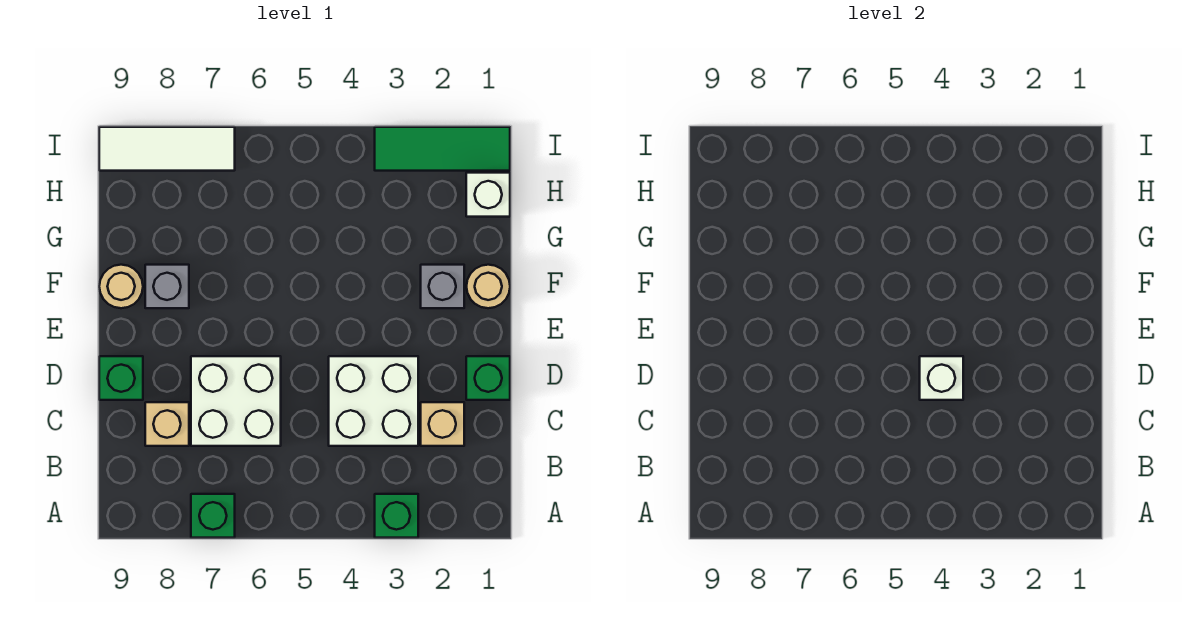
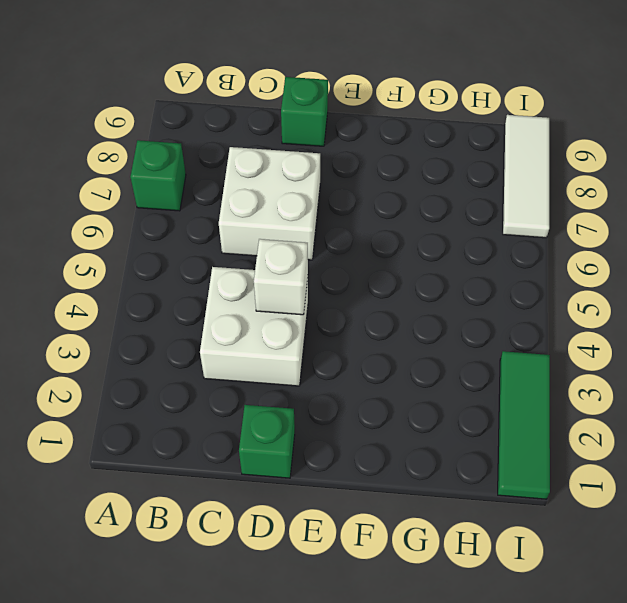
none -> green 1x1 brick [375,494,418,538]
none -> tan 1x1 brick [421,402,464,446]
none -> tan 1x1 brick [145,402,189,446]

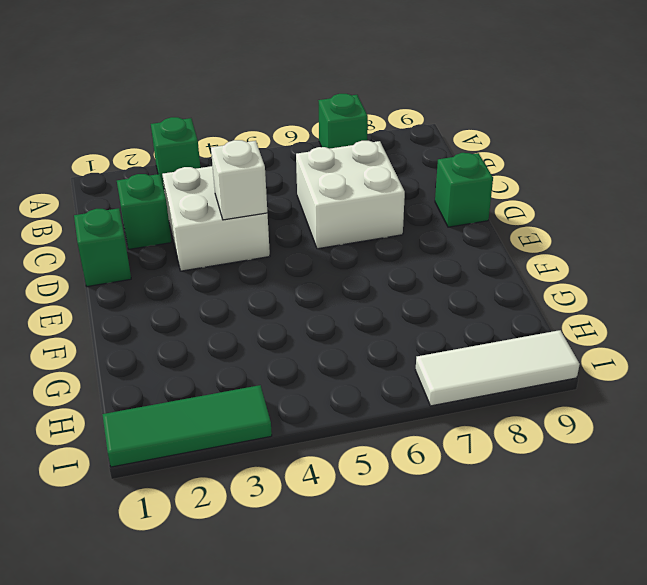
green 1x1 brick [117,174,171,249] -> tan 1x1 brick [421,402,464,446]
none -> tan 1x1 brick [145,402,189,446]
none -> tan 1x1 round brick [466,265,510,308]
none -> grey 1x1 brick [421,265,464,308]

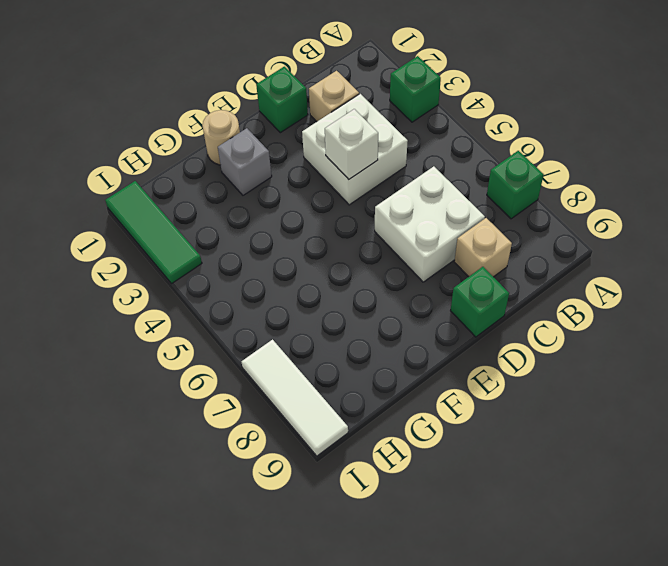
none -> grey 1x1 brick [145,265,189,308]
none -> tan 1x1 round brick [99,265,143,308]
none -> white 1x1 brick [466,173,510,217]

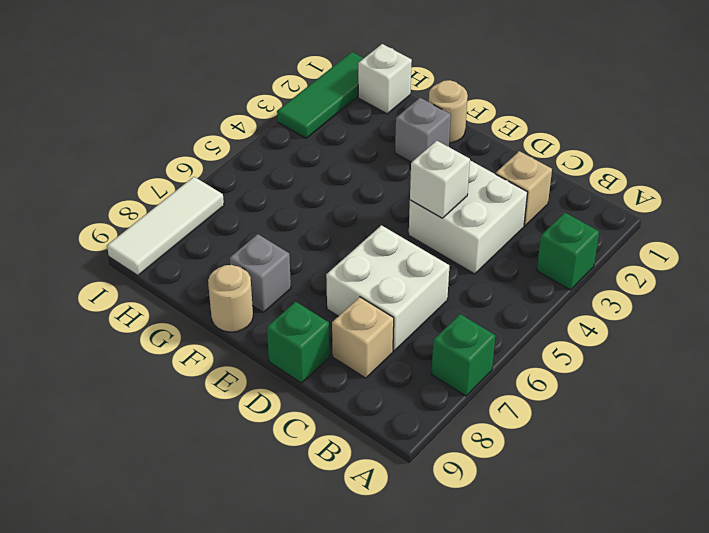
none -> green 1x1 brick [466,356,510,400]

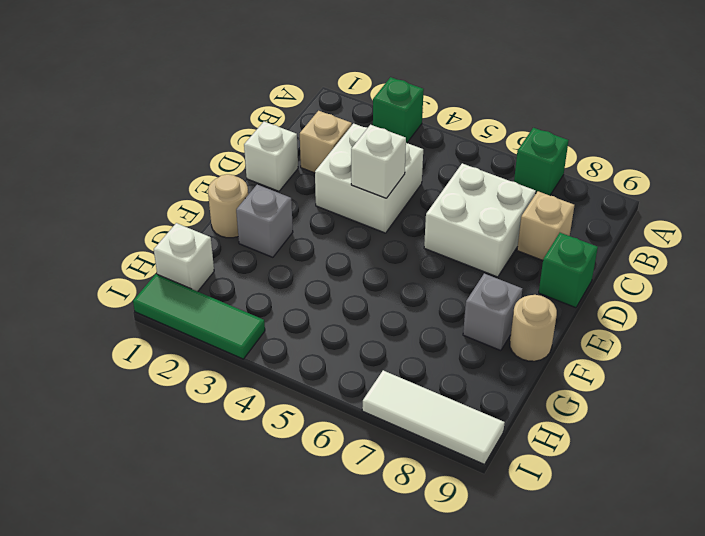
white 1x1 brick [244,122,298,191] -> green 1x1 brick [466,356,510,400]

